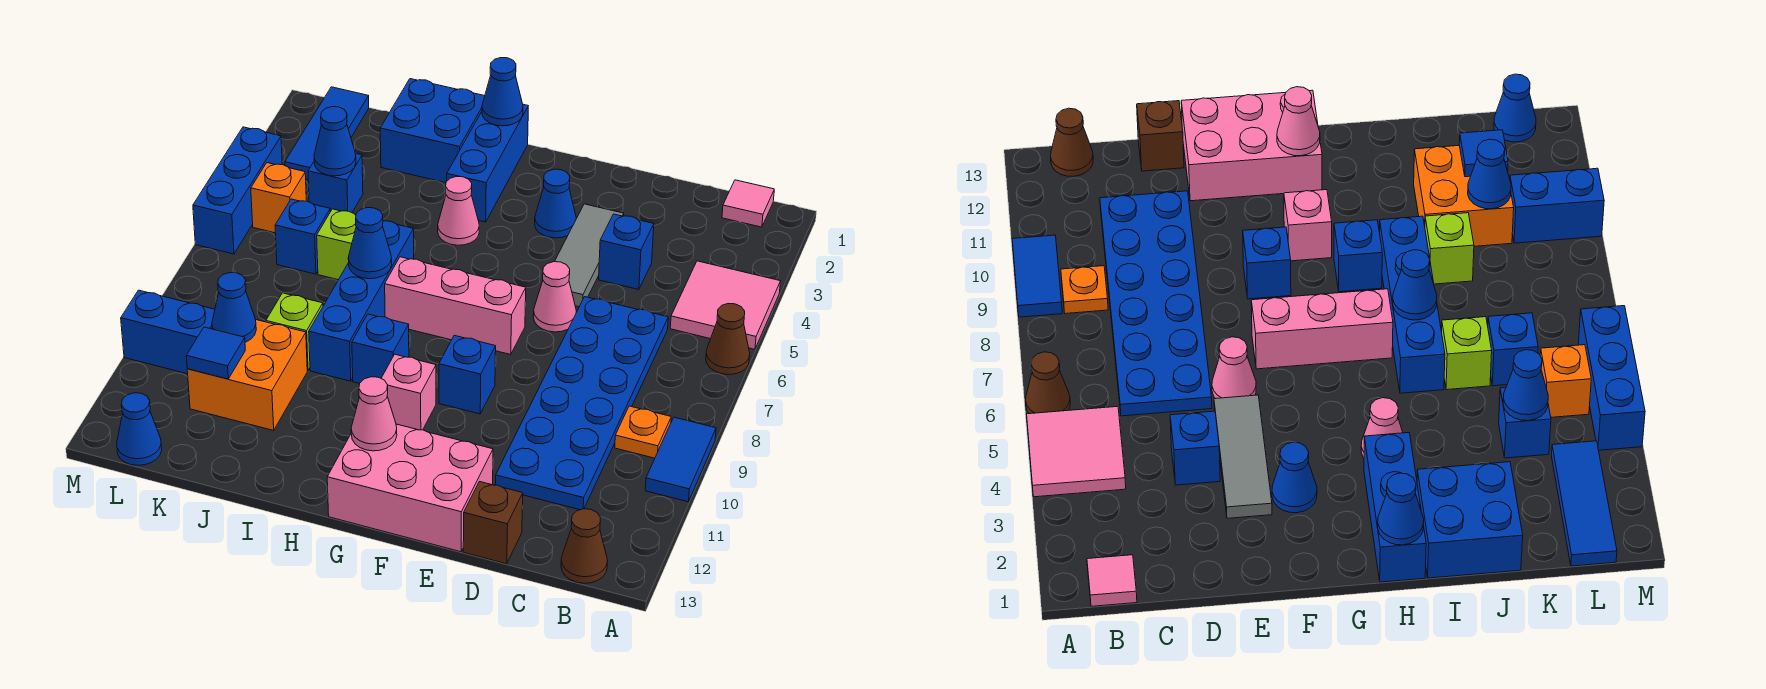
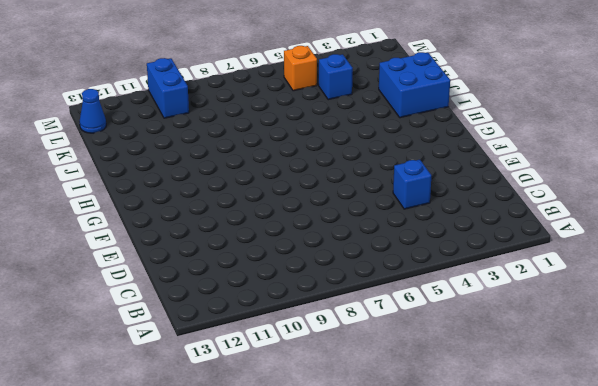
none -> pink 2x2 tile [670,261,780,349]
none -> brown 1x1 cone [706,304,750,375]
none -> blue 1x2 tile [645,417,716,502]
none -> pink 1x1 tile [722,180,774,227]

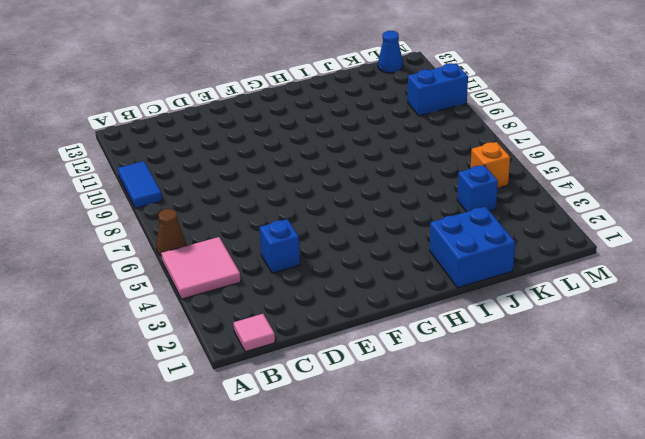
none -> orange 1x1 plate [615,406,671,458]
none -> brown 1x1 cone [561,509,608,583]
none -> blue 2x6 plate [495,297,668,510]
none -> brown 1x1 brick [463,482,523,564]

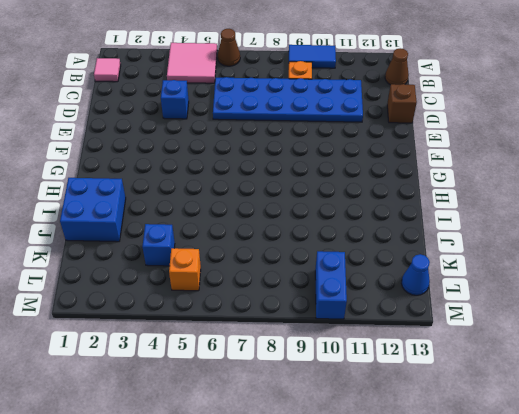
none -> grey 1x3 tile [555,204,624,307]
none -> pink 1x1 cone [533,262,576,332]
none -> pink 2x3 brick [327,424,493,552]
none -> blue 1x1 cone [535,169,576,238]

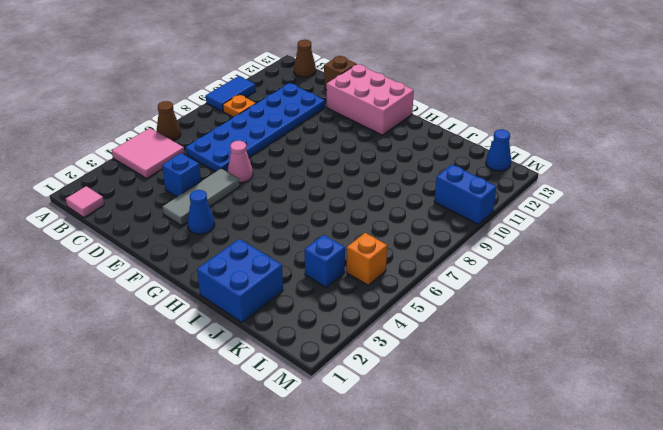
none -> pink 1x3 brick [385,257,526,354]
none -> blue 1x1 brick [439,335,496,414]
none -> pink 1x1 brick [381,354,436,430]
none -> blue 1x3 brick [447,104,528,222]

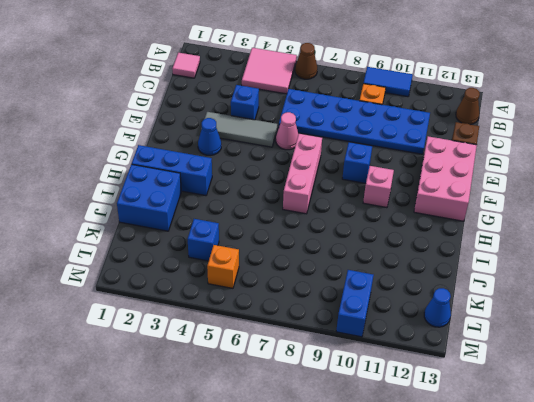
none -> pink 1x1 cone [438,177,479,245]
none -> blue 1x1 brick [352,314,409,384]
none -> blue 1x4 brick [309,221,414,381]
none -> lime 1x1 brick [317,209,356,280]

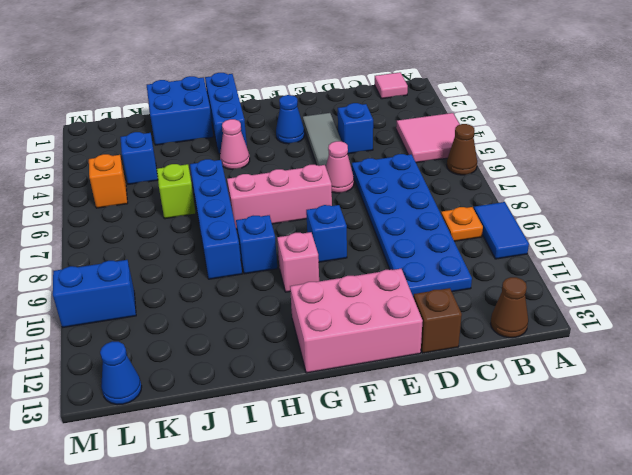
none -> lime 1x1 brick [266,293,323,370]
none -> orange 2x2 brick [187,320,307,430]
none -> blue 1x1 brick [275,199,330,274]
none -> blue 1x3 tile [285,87,369,180]

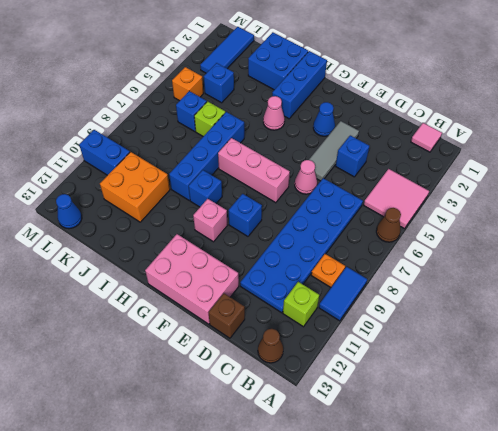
lime 1x1 brick [283,282,319,327] -> lime 1x1 brick moved to [266,293,323,370]
none -> blue 1x3 brick [193,127,282,254]
none -> pink 1x1 cone [351,377,397,451]
none -> blue 1x1 cone [482,58,523,126]
none -> blue 1x1 cone [348,208,392,279]

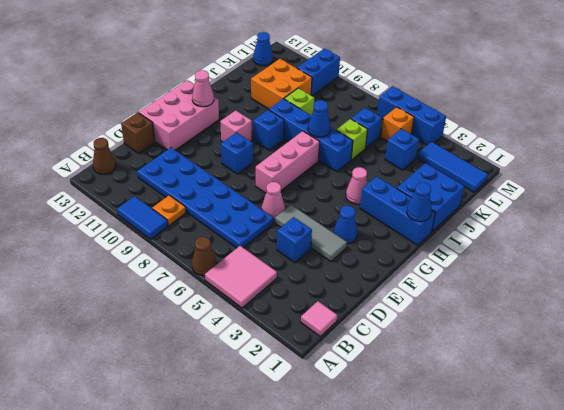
none -> blue 1x1 cone [314,107,356,176]
none -> blue 1x1 cone [212,273,256,342]
none -> blue 1x1 tile [186,327,245,379]

